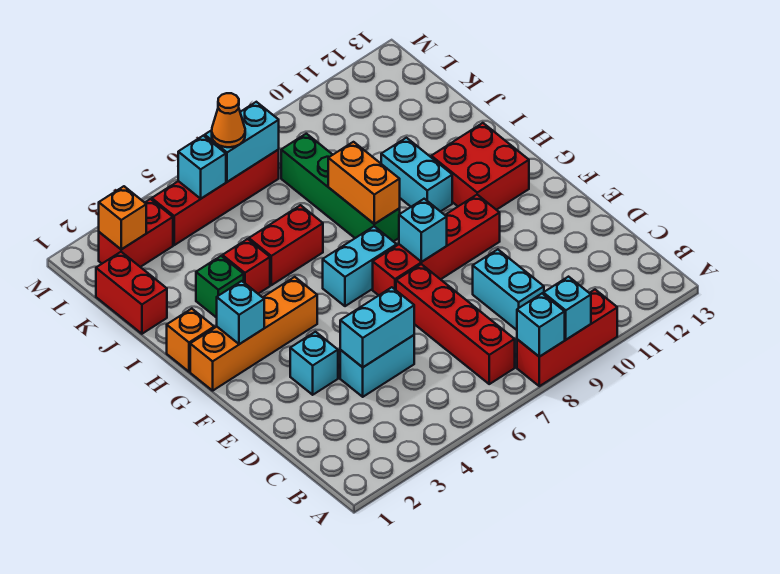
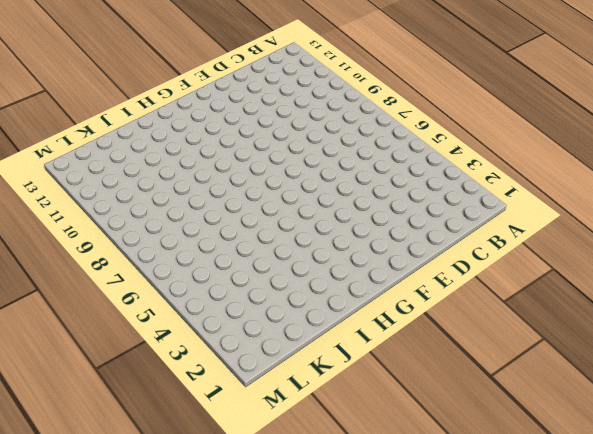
none -> red 1x3 brick [517,290,617,386]
none -> red 1x4 brick [396,264,515,384]
none -> cyan 1x2 brick [473,249,544,330]

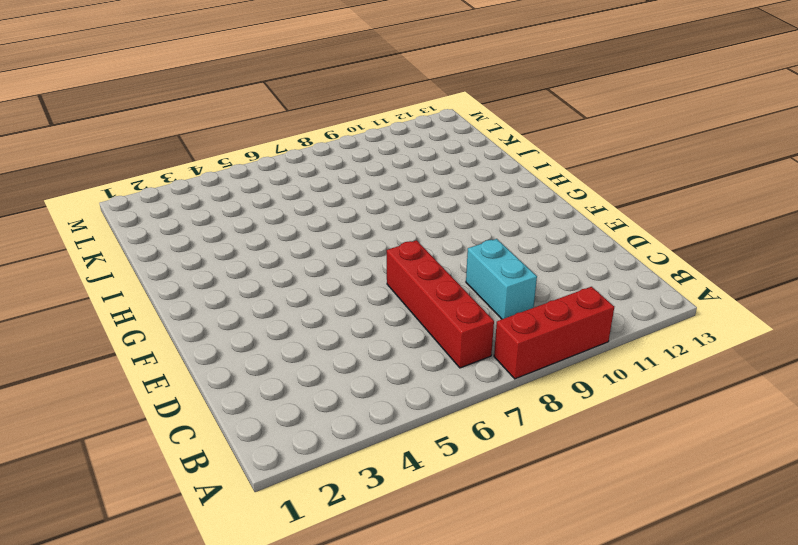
none -> cyan 1x2 brick [340,335,414,397]
none -> cyan 1x1 brick [290,332,338,395]
none -> red 1x4 brick [373,195,500,295]

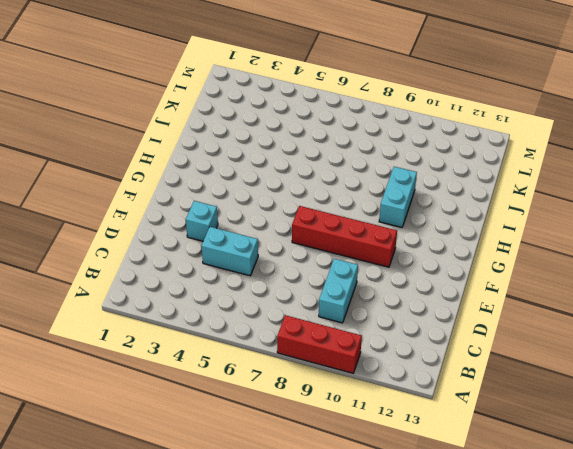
none -> red 1x4 brick [396,264,515,384]
none -> orange 1x4 brick [190,277,317,391]
none -> cyan 1x2 brick [323,226,397,306]

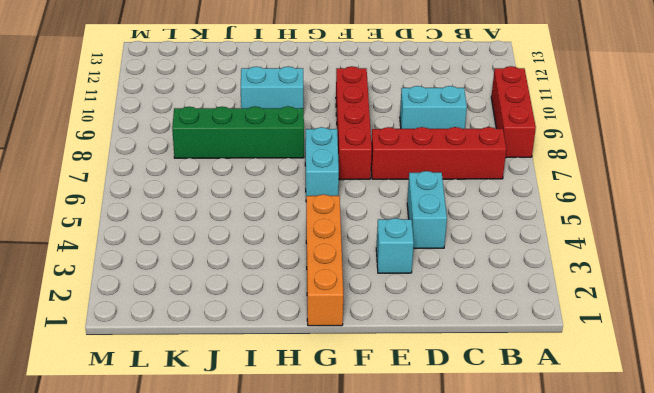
none -> red 2x2 brick [431,123,529,210]
none -> orange 1x1 brick [167,309,214,372]
none -> green 1x1 brick [196,256,244,318]

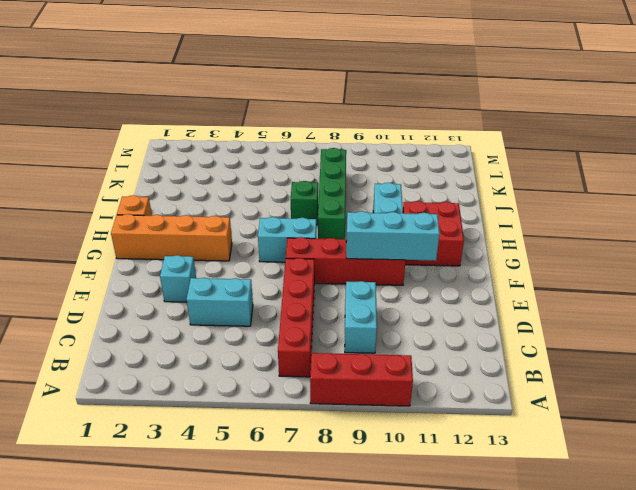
cyan 1x3 brick [346,211,440,261] -> none
green 1x1 brick [291,181,318,225] -> green 1x1 brick moved to [196,256,244,318]
none -> red 1x1 brick [222,239,270,294]
none -> red 1x2 brick [249,205,323,285]
none -> red 1x2 brick [96,252,167,334]

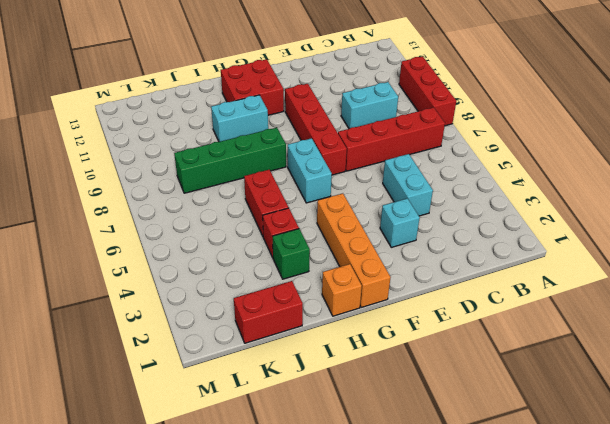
none -> red 1x2 brick [99,199,173,267]
none -> red 1x4 brick [152,150,279,245]
none -> cyan 1x1 brick [517,294,565,357]

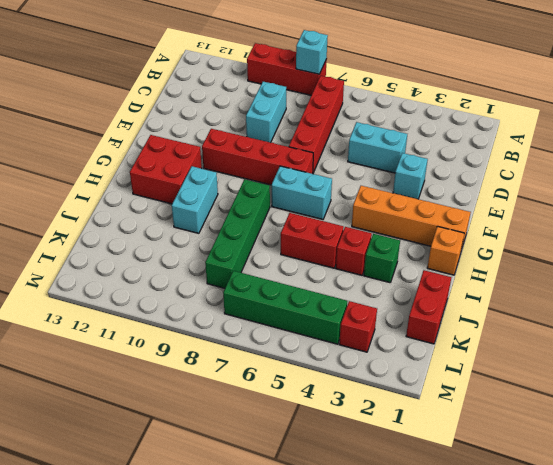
red 1x1 brick [339,301,377,352] -> red 1x2 brick [99,199,173,267]
green 1x4 brick [223,271,347,344] -> red 1x4 brick [152,150,279,245]
none -> cyan 1x1 brick [543,277,591,340]
none -> cyan 1x2 brick [340,287,414,367]
none -> cyan 1x1 brick [399,199,447,262]

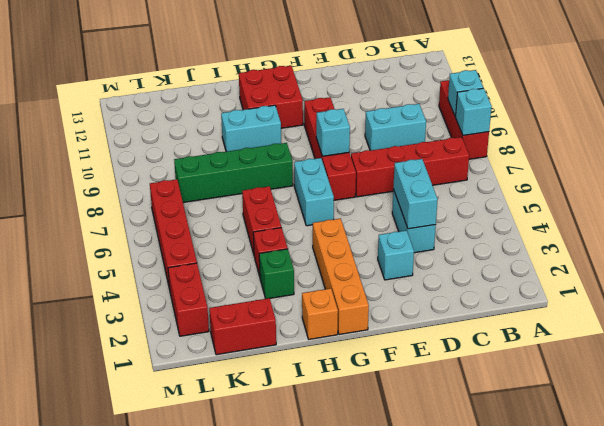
none -> cyan 1x1 brick [217,281,264,344]
none -> orange 1x2 brick [328,142,400,224]
none -> orange 1x1 brick [99,186,146,249]

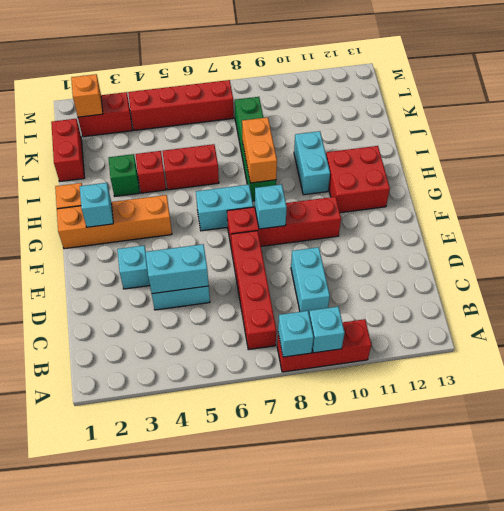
none -> cyan 1x1 brick [178,136,226,199]
none -> cyan 1x2 brick [205,102,279,182]
none -> orange 1x1 cone [212,93,245,147]

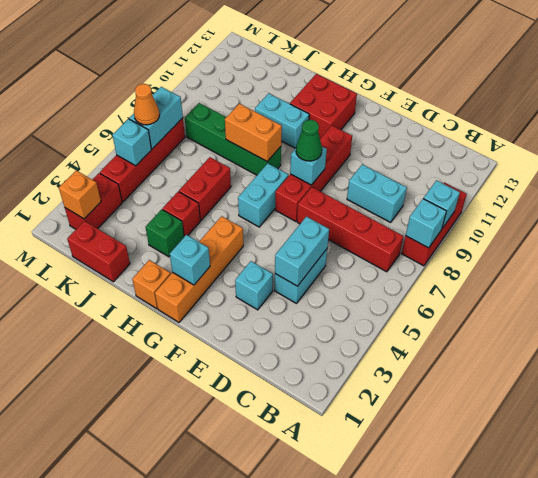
green 1x1 cone [296,120,322,161] -> none

